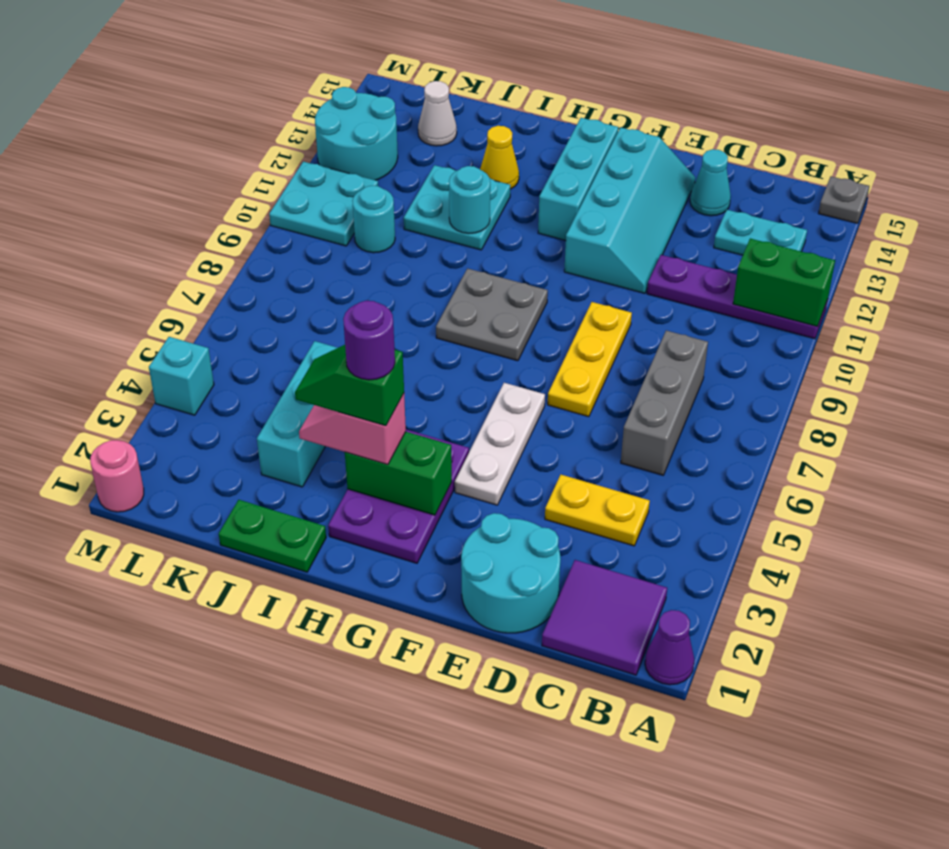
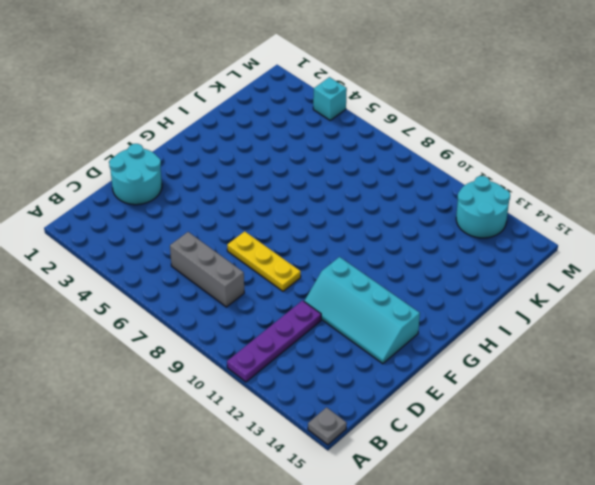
none -> purple 1x1 cone [645,610,694,685]
none -> purple 2x2 tile [542,560,667,675]
none -> cyan 1x2 plate [714,210,807,255]
none -> yellow 1x2 plate [545,475,650,546]

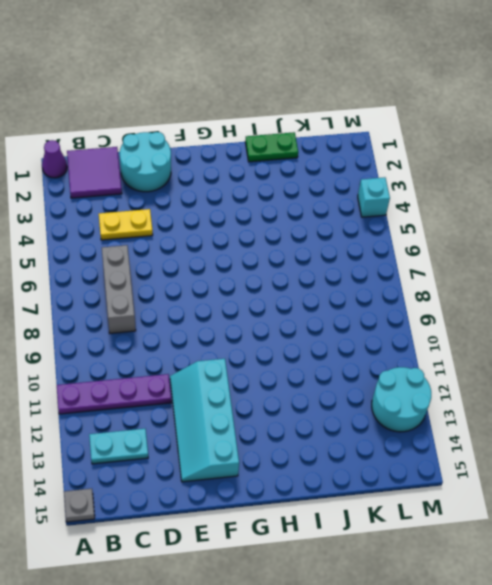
none -> cyan 1x1 cone [690,149,731,216]
none -> yellow 1x3 plate [548,302,632,417]
none -> white 1x3 plate [455,383,545,505]
none -> purple 2x3 plate [328,430,469,563]

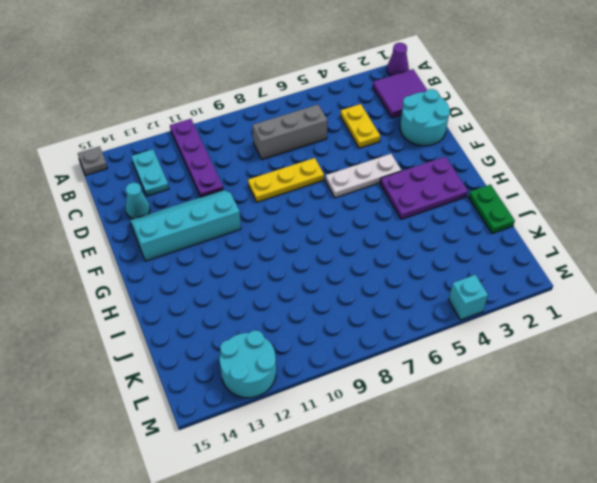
none -> grey 2x2 plate [436,269,548,361]
none -> cyan 1x3 brick [538,118,618,241]
none -> cyan 2x2 plate [404,165,510,250]
none -> yellow 1x1 cone [480,126,519,189]

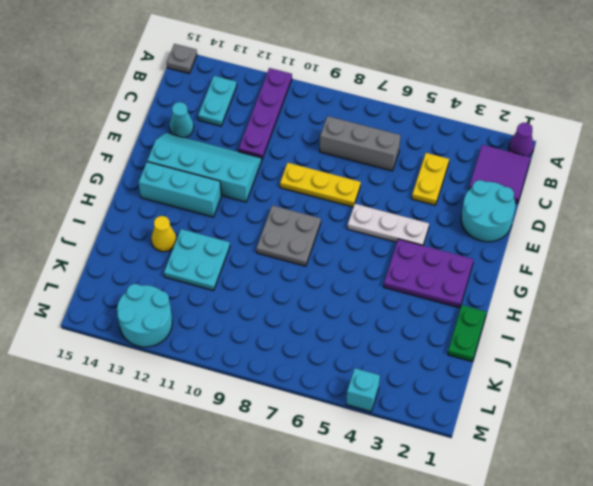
none -> cyan 1x3 brick [257,341,337,487]
none -> cyan 1x1 round brick [352,186,395,253]
none -> white 1x1 cone [418,81,457,146]
none -> cyan 2x2 plate [269,162,378,246]

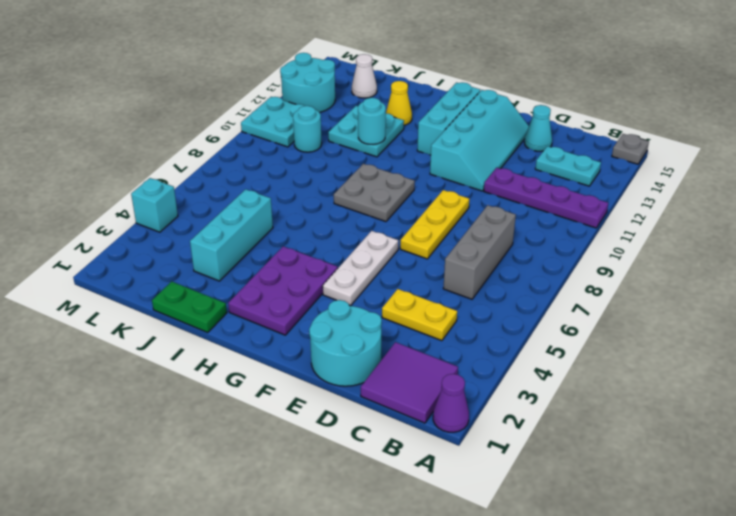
none -> pink 1x1 round brick [90,440,144,512]
none -> green 1x2 brick [733,239,835,326]
none -> green 1x2 brick [345,432,452,515]
none -> pink 1x2 slope [299,394,406,465]

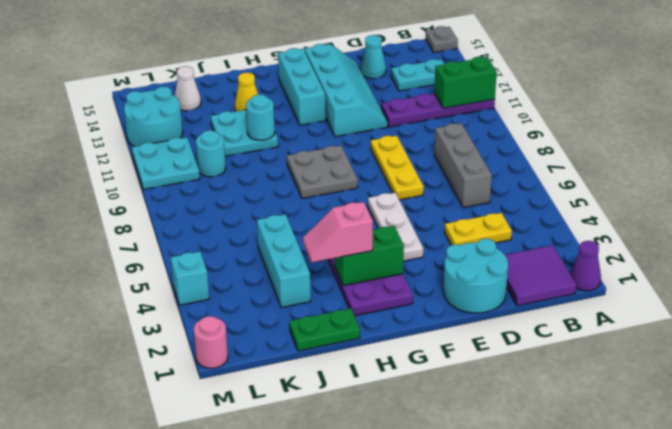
none -> green 1x2 slope [295,345,404,426]
none -> purple 1x1 round brick [343,301,395,380]

